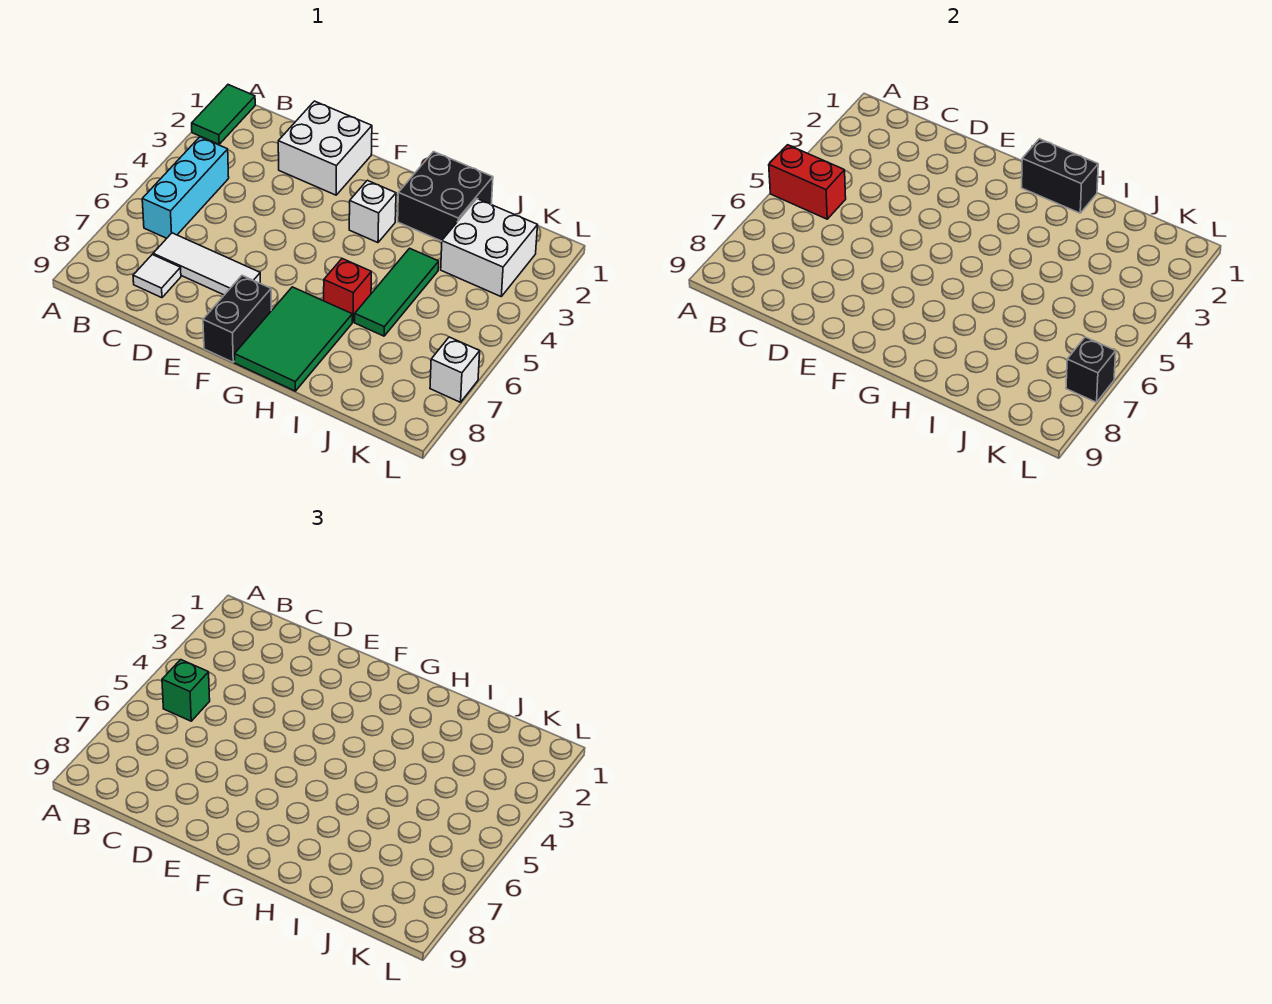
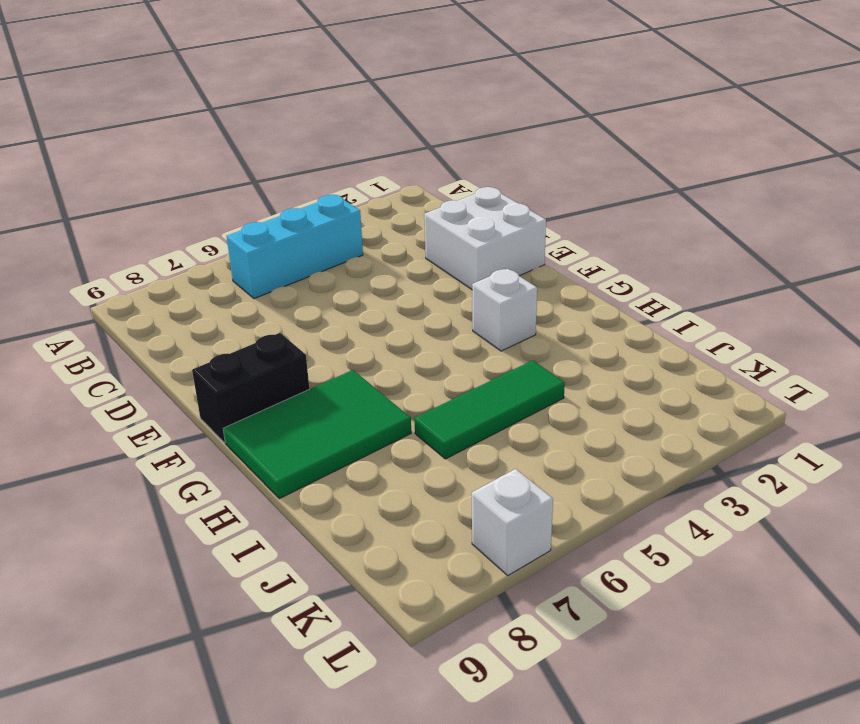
none -> green 1x2 tile [192,85,255,144]
none -> white 1x3 tile [153,233,260,295]
none -> white 1x1 tile [133,255,181,298]

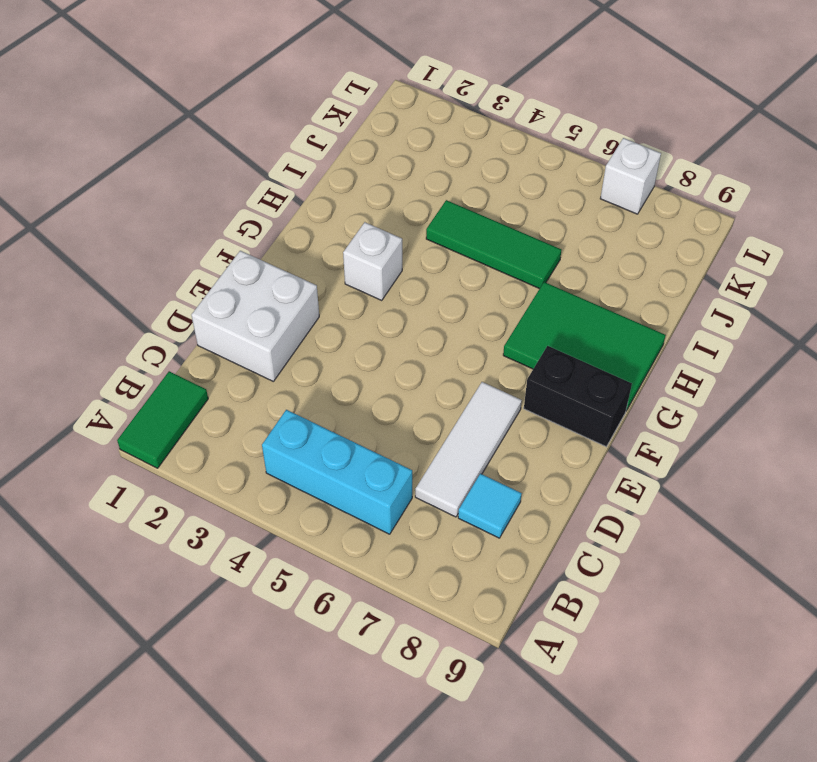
green 1x2 tile [117,371,208,468] -> green 1x2 tile turned to [192,85,255,144]
cyan 1x1 tile [458,474,522,538] -> white 1x1 tile [133,255,181,298]
none -> black 2x2 brick [398,152,493,241]
none -> red 1x1 brick [324,259,371,322]
none -> white 2x2 brick [441,199,538,296]

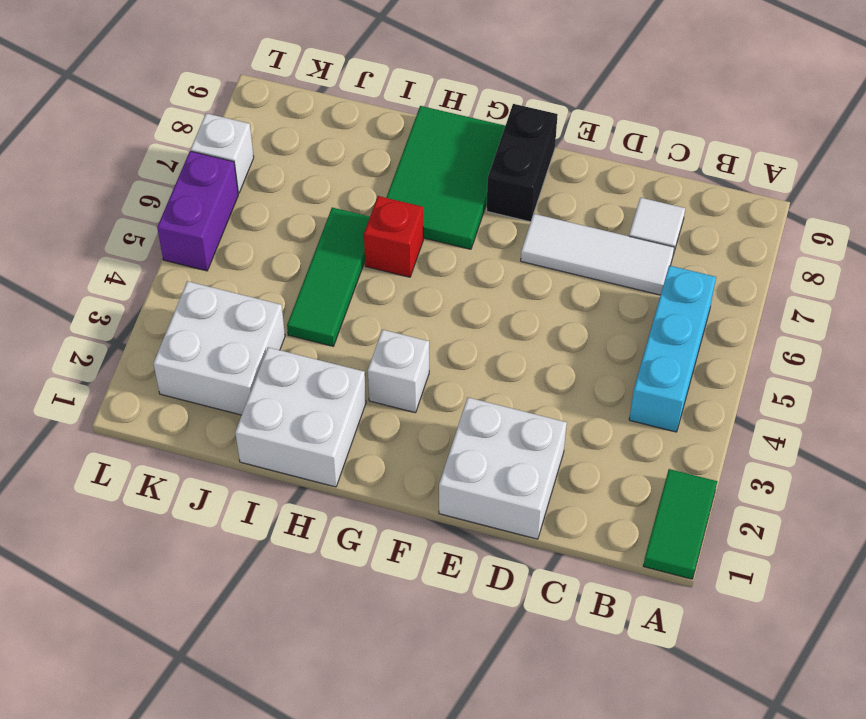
white 2x2 brick [235,347,366,487] -> black 2x2 brick [398,152,493,241]
purple 1x2 brick [157,151,238,271] -> none
none -> red 1x2 brick [769,145,846,219]
none -> black 1x2 brick [1022,139,1098,213]
none -> black 1x1 brick [1066,337,1116,402]

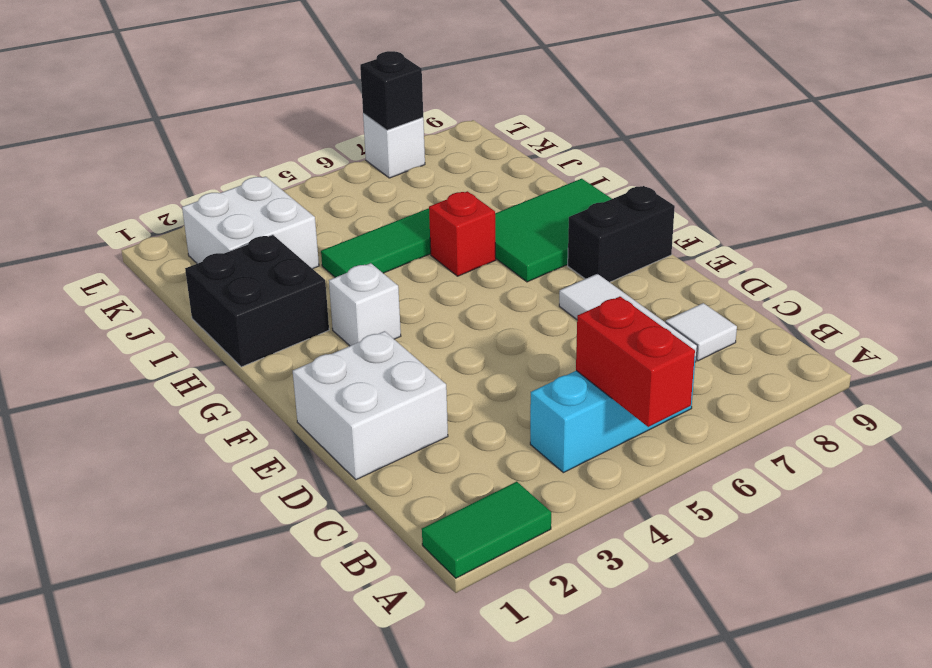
none -> black 1x2 brick [1022,139,1098,213]
none -> green 1x1 brick [162,660,210,721]

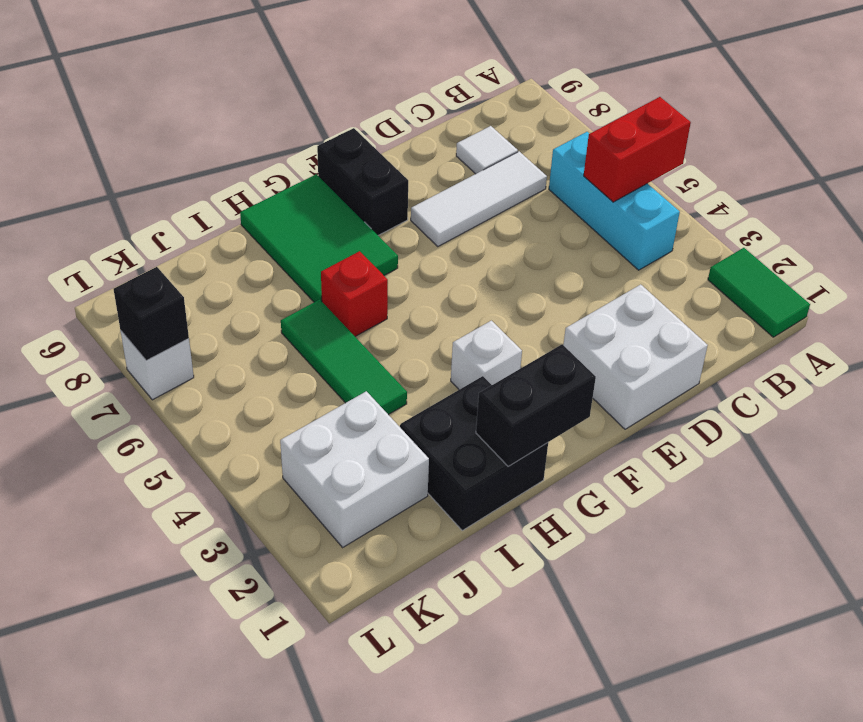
none -> green 1x1 brick [162,660,210,721]

